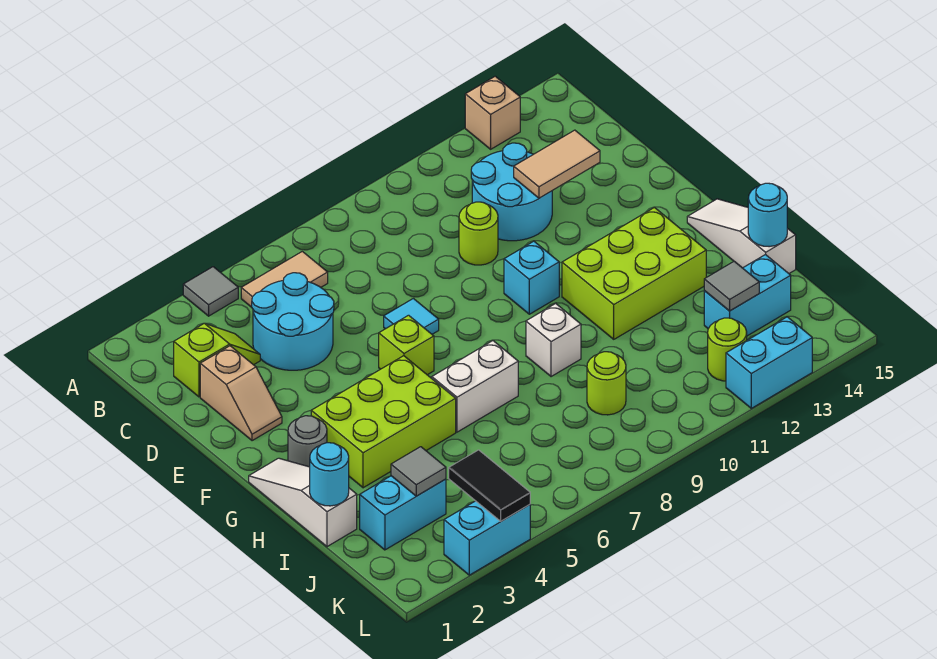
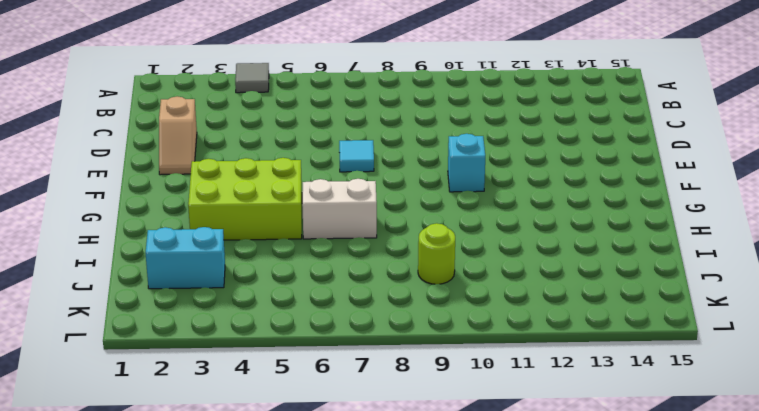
none -> tan 1x1 brick [465,76,520,149]
none -> tan 1x2 tile [241,251,328,307]
none -> lime 1x2 slope [174,323,260,397]
none -> cyan 2x2 round brick [252,273,334,370]

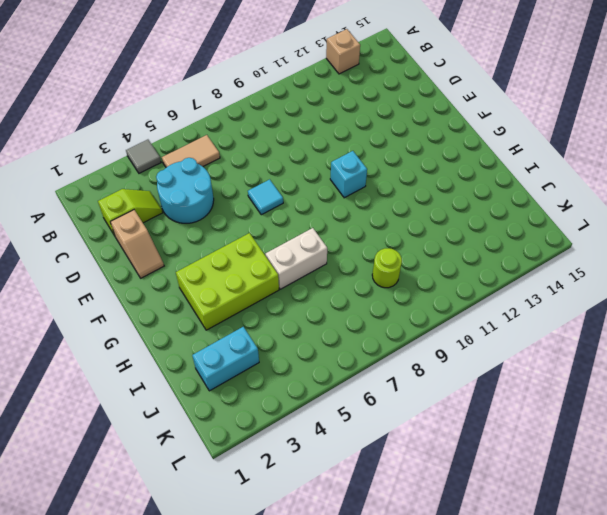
none -> cyan 2x2 round brick [471,143,552,241]
none -> lime 1x1 round brick [459,202,498,265]
none -> lime 1x1 brick [379,315,434,375]
none -> white 1x3 slope [249,458,357,547]

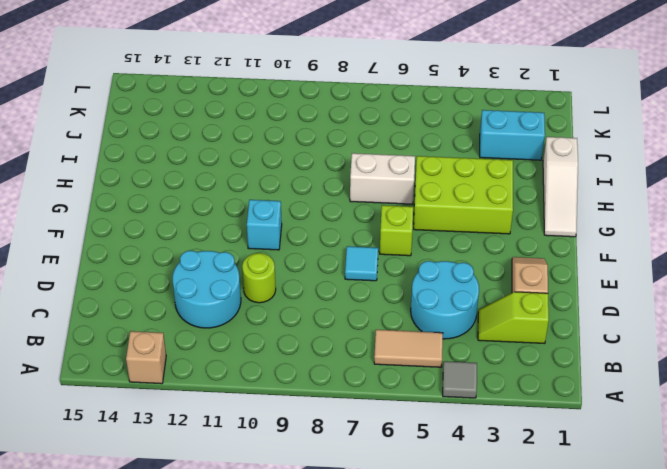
none -> grey 1x1 round brick [288,416,327,467]
none -> lime 2x3 brick [562,208,706,339]
none -> white 1x3 slope [687,199,796,273]
none -> white 1x1 brick [526,303,581,377]

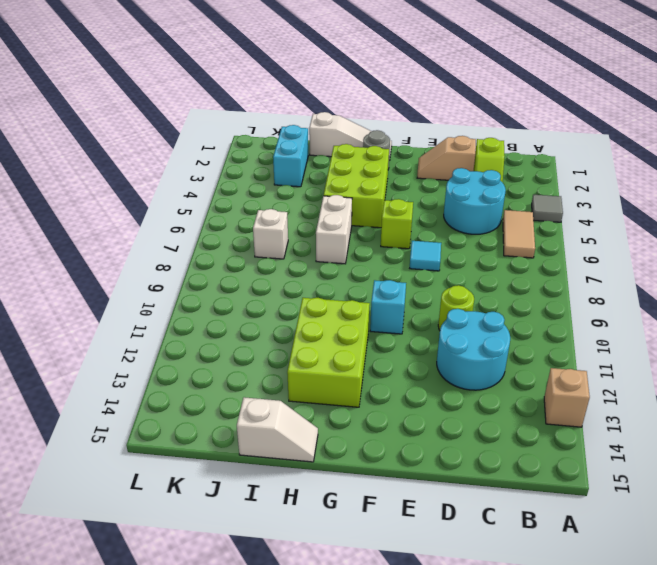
white 1x2 slope [237,397,318,462] -> white 1x3 slope [687,199,796,273]
white 1x1 brick [253,209,288,259] -> white 1x1 brick moved to [526,303,581,377]
none -> lime 1x1 round brick [587,352,626,415]
none -> cyan 1x2 brick [704,254,791,336]
none -> lime 1x1 round brick [708,318,747,381]
none -> cyan 1x2 brick [444,501,530,575]

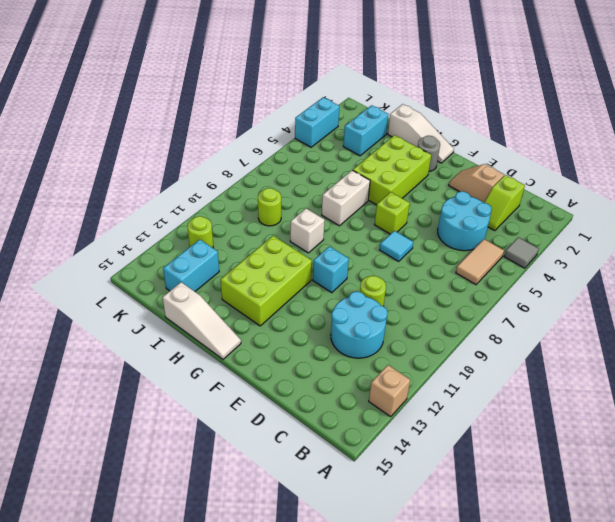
none -> cyan 1x2 brick [726,317,812,408]
none -> tan 1x2 tile [514,130,600,198]
none -> cyan 1x1 round brick [310,443,349,506]
none -> cyan 1x1 round brick [748,183,787,247]

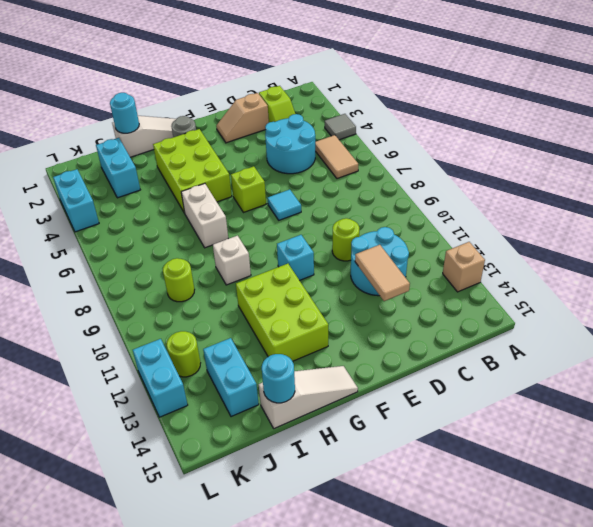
none -> grey 1x1 tile [391,447,446,496]
none -> grey 1x1 tile [704,262,759,311]
none -> black 1x2 tile [449,450,530,521]

